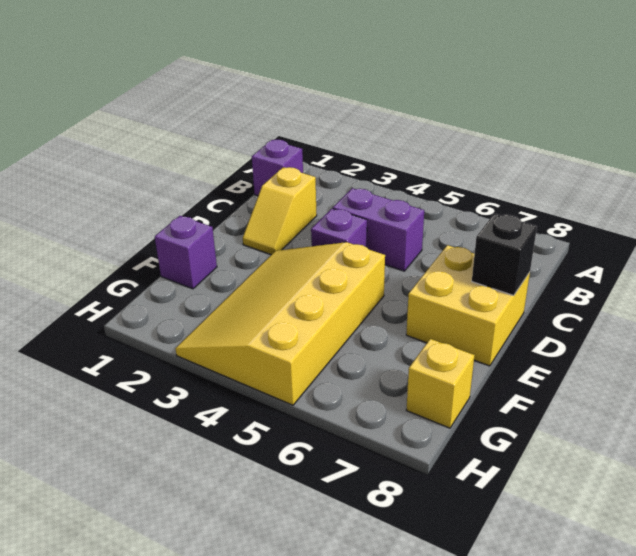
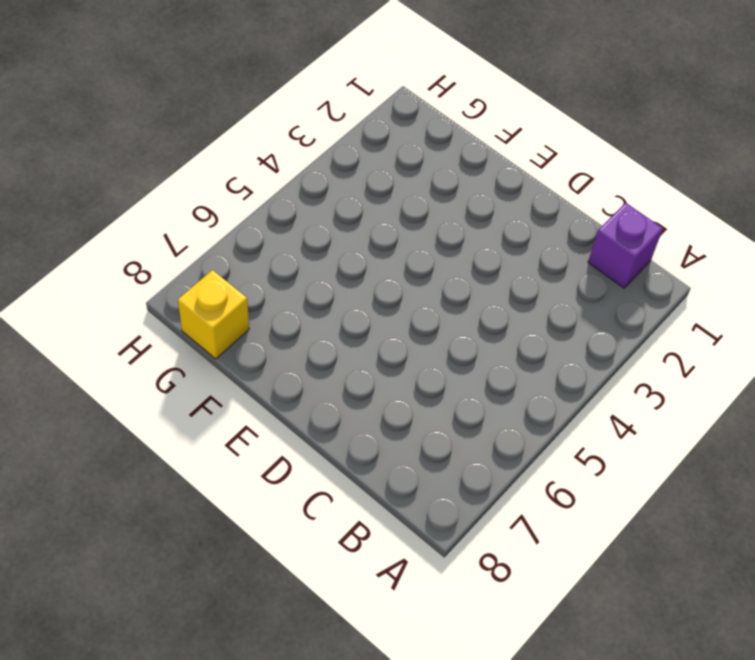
none -> yellow 1x2 slope [243,167,317,255]
none -> purple 1x2 brick [333,188,424,271]

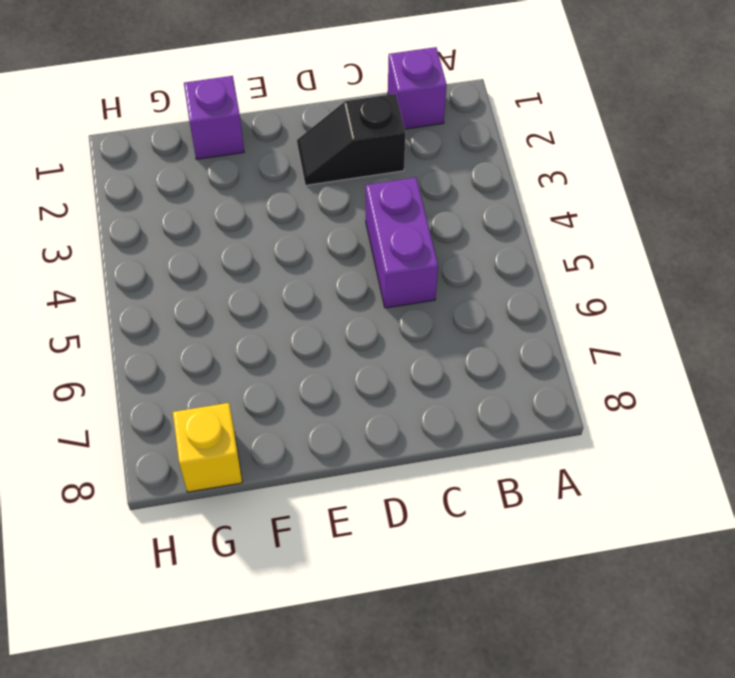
black 1x2 slope [297,94,405,185] -> yellow 1x2 slope [243,167,317,255]
none -> purple 1x1 brick [311,209,367,247]
none -> yellow 2x2 brick [406,245,530,366]

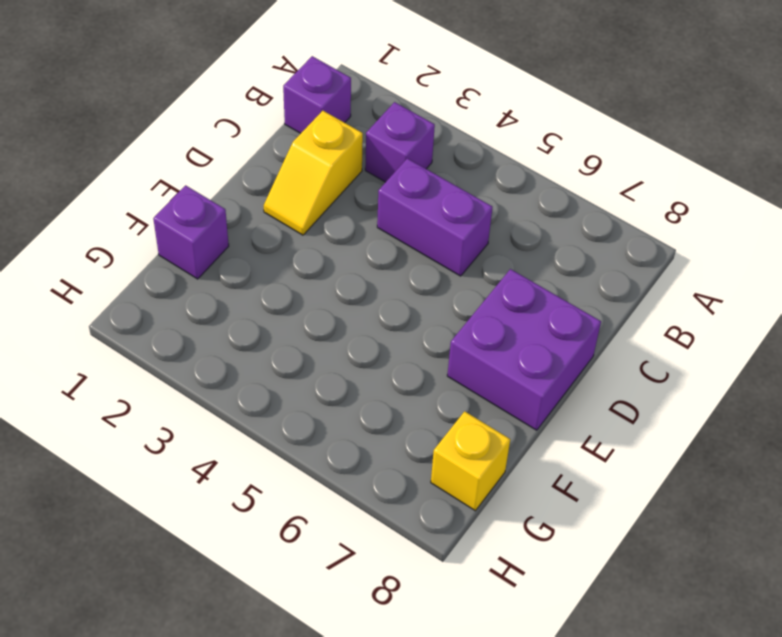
purple 1x1 brick [365,102,435,182] -> purple 1x1 brick moved to [311,209,367,247]
purple 2x2 brick [447,269,601,430] -> yellow 2x2 brick [406,245,530,366]
none -> yellow 3x4 slope [175,242,385,405]
none -> black 1x1 brick [472,214,537,296]

